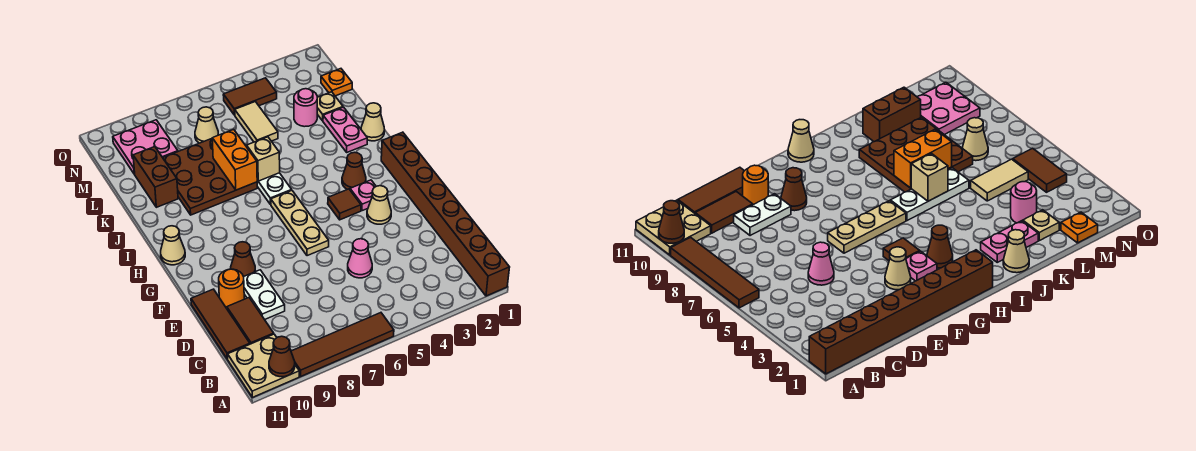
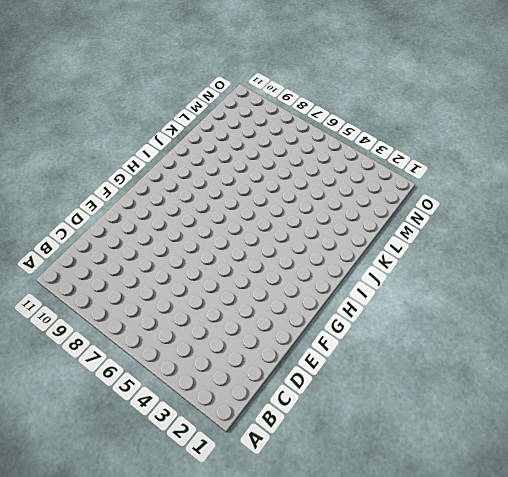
none -> brown 1x8 brick [381,132,510,296]
none -> brown 1x4 tile [291,313,394,376]
none -> tan 2x2 plate [228,334,299,397]
none -> brown 1x2 tile [227,298,274,344]

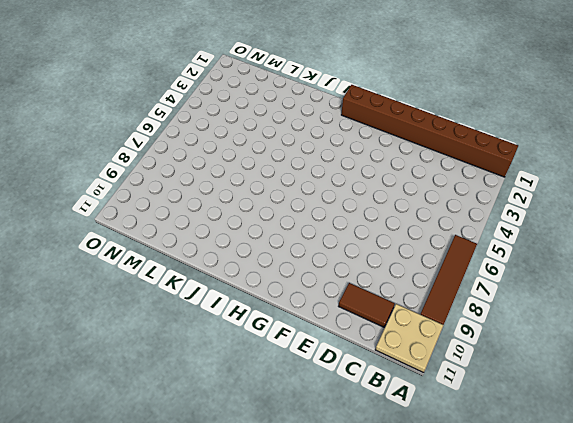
none -> brown 1x3 tile [191,289,250,359]
none -> pink 1x1 cone [348,239,372,278]
none -> white 1x2 plate [244,270,285,320]
none -> orange 1x1 round brick [219,269,244,308]

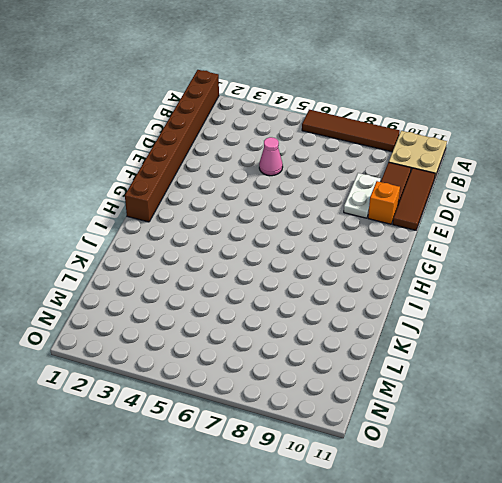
orange 1x1 brick [368,181,400,224] -> orange 1x1 round brick [219,269,244,308]
none -> tan 1x1 cone [367,186,391,224]
none -> tan 1x3 plate [271,191,329,256]
none -> brown 1x1 cone [231,242,255,277]
none -> pink 1x1 plate [350,180,376,211]

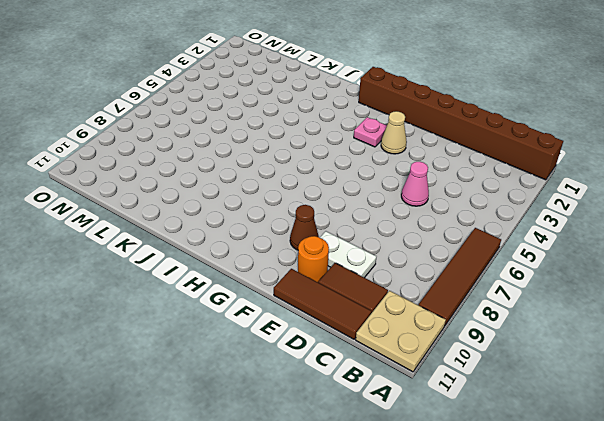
none -> tan 1x3 plate [271,191,329,256]
none -> brown 1x1 tile [328,189,361,220]
none -> brown 1x1 cone [342,152,366,189]
none -> tan 1x1 cone [161,226,185,265]

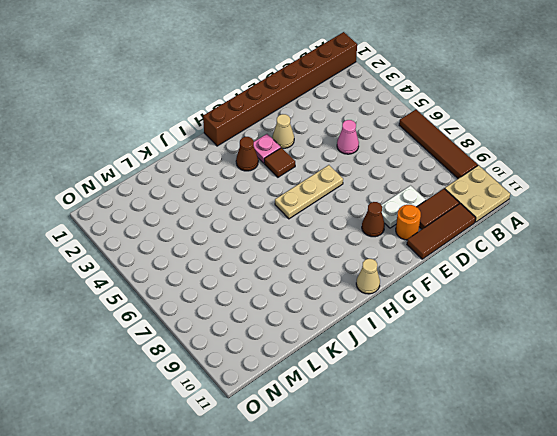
none -> white 1x3 plate [246,145,292,204]
none -> tan 1x1 cone [361,103,385,141]
none -> pink 1x2 plate [323,107,367,152]
none -> brown 3x3 plate [163,139,257,215]

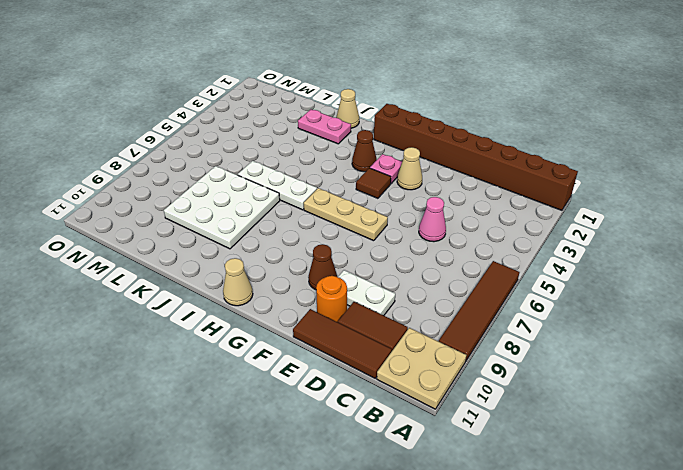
white 3x3 plate [164,166,280,249] -> brown 3x3 plate [163,139,257,215]
none -> brown 1x2 brick [133,147,178,207]
none -> tan 1x1 plate [317,92,343,121]
none -> pink 1x1 round brick [294,89,317,127]
none -> tan 1x2 tile [235,102,278,142]

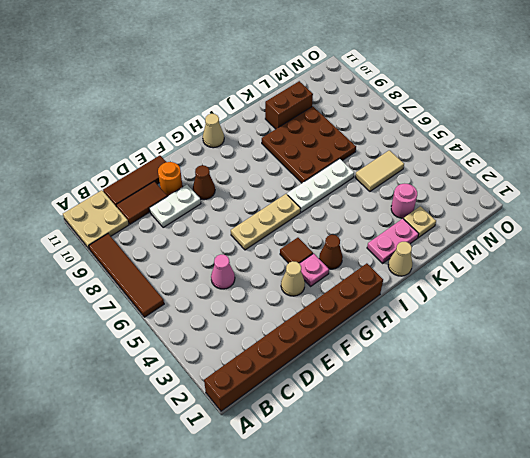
none -> orange 1x1 plate [321,69,352,96]
none -> tan 1x1 cone [195,107,218,143]
none -> pink 2x2 plate [113,120,178,174]
none -> brown 1x2 tile [223,78,277,115]

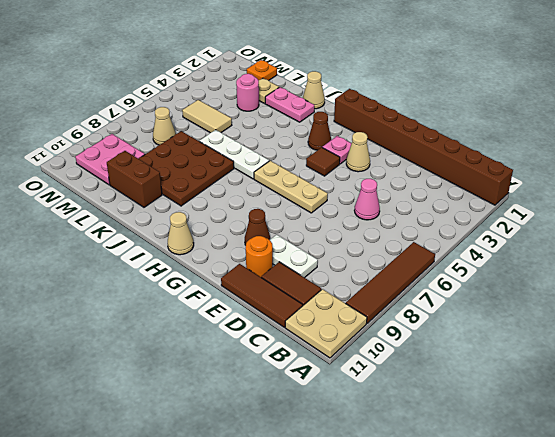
none -> brown 1x2 tile [223,78,277,115]
none -> brown 1x1 cone [269,336,295,377]
none -> tan 1x1 brick [247,137,280,181]
none -> orange 1x2 brick [212,129,257,190]

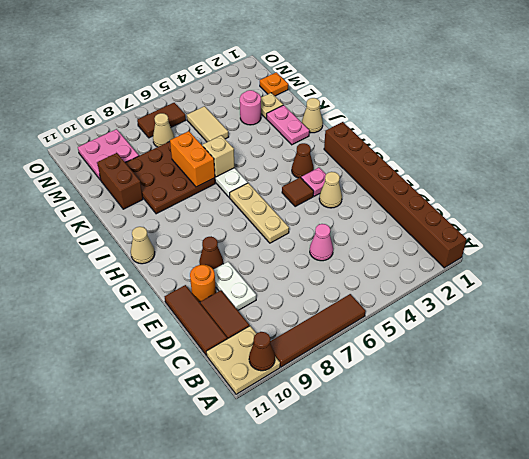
brown 1x2 tile [137,103,186,138] -> brown 1x2 tile moved to [223,78,277,115]

